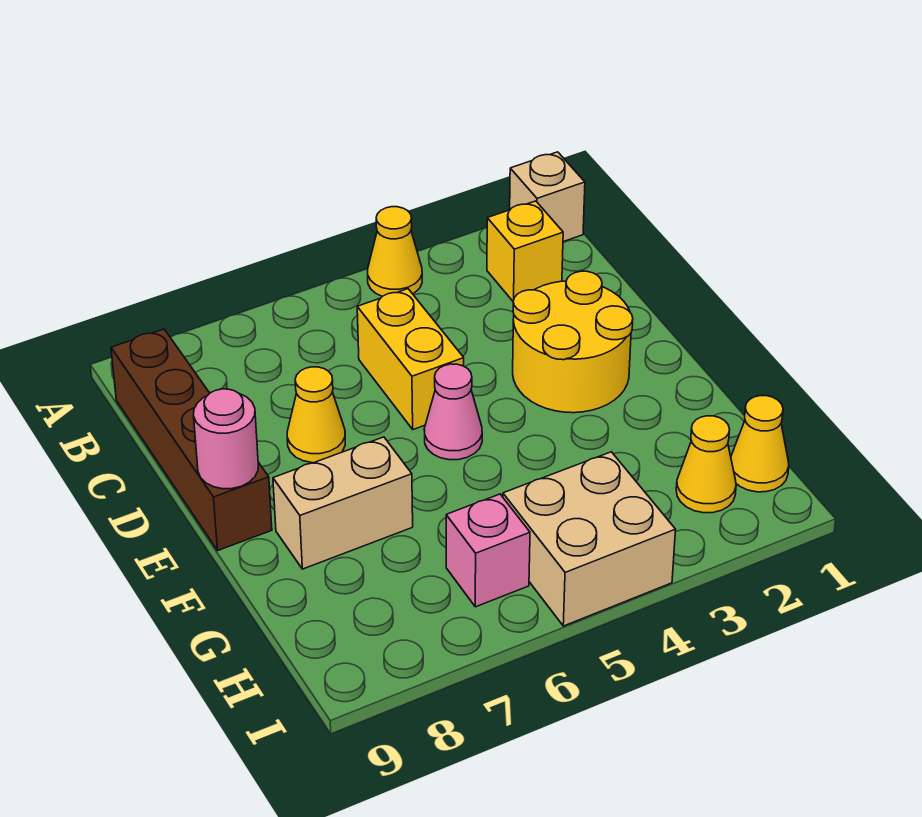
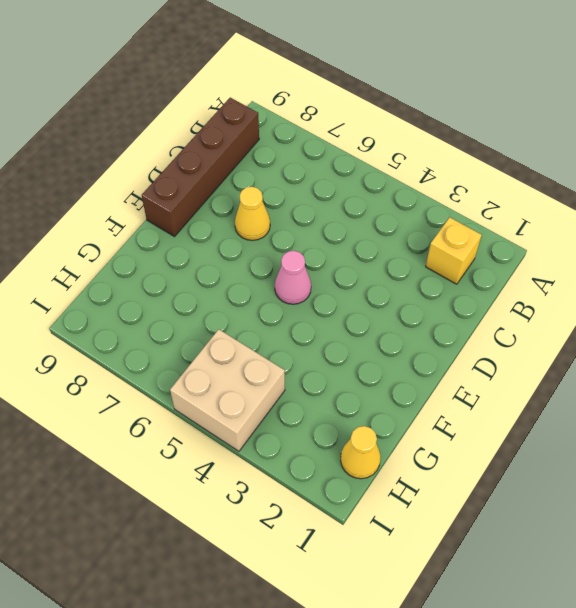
none -> tan 1x1 brick [510,152,585,242]
none -> yellow 1x1 cone [368,207,422,296]
none -> yellow 1x2 brick [357,289,464,430]

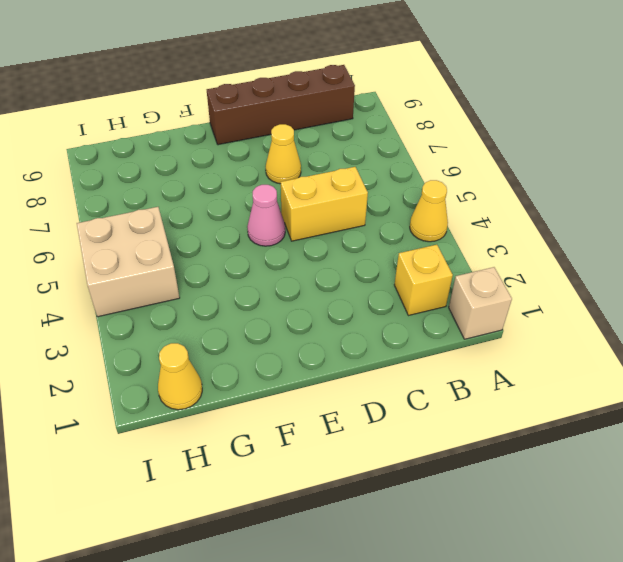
none -> yellow 2x2 round brick [513,271,633,413]
none -> tan 1x2 brick [273,437,413,569]
none -> yellow 1x1 cone [676,416,736,513]

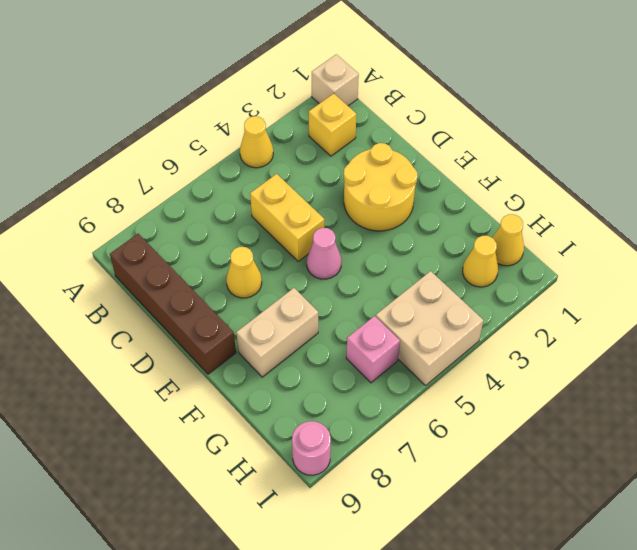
pink 1x1 round brick [292,421,331,475] -> pink 1x1 round brick moved to [194,389,258,489]

